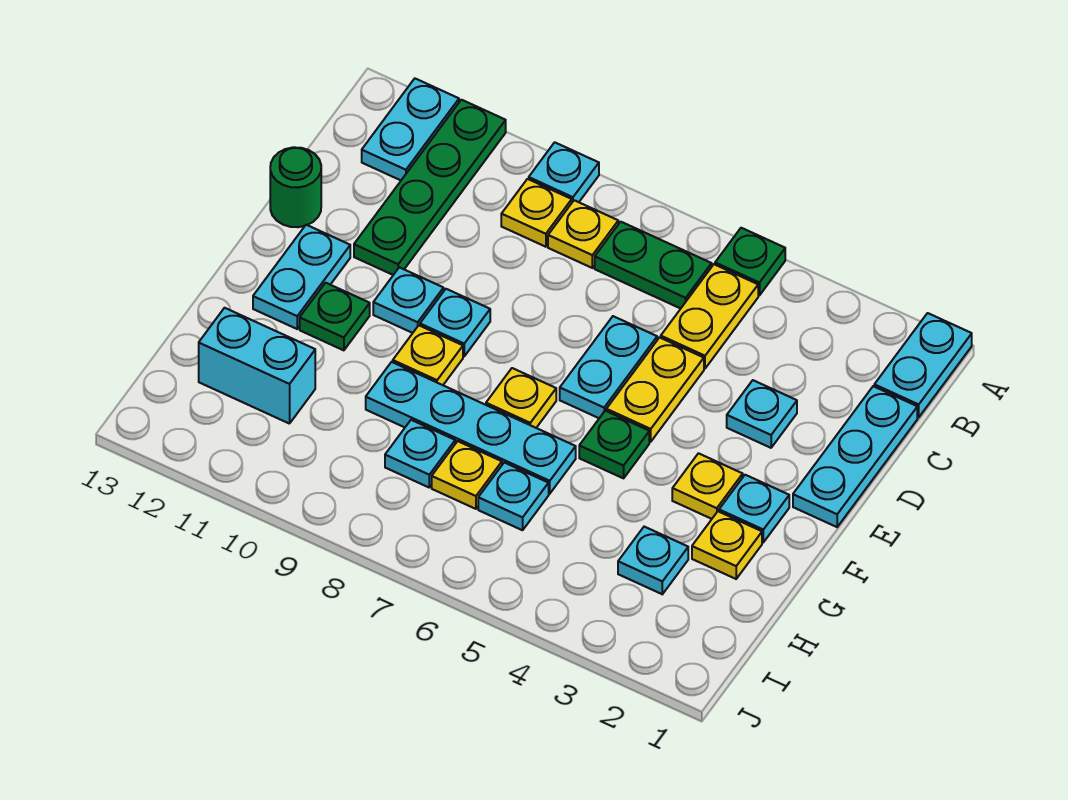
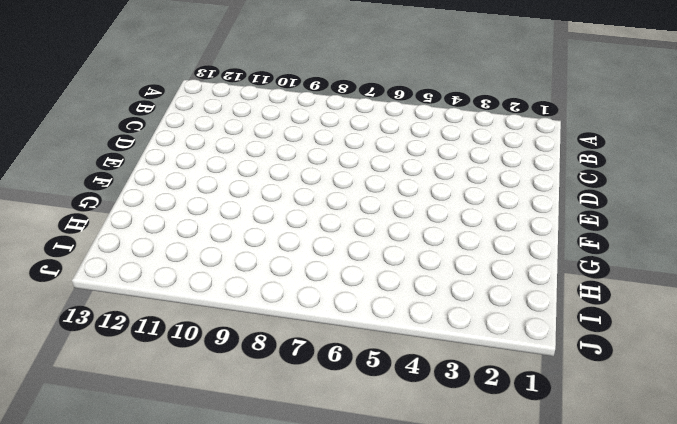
none -> cyan 1x2 plate [874,313,972,417]
none -> green 1x1 plate [715,228,785,295]
none -> cyan 1x1 plate [529,142,599,202]
none -> green 1x4 plate [354,100,506,275]

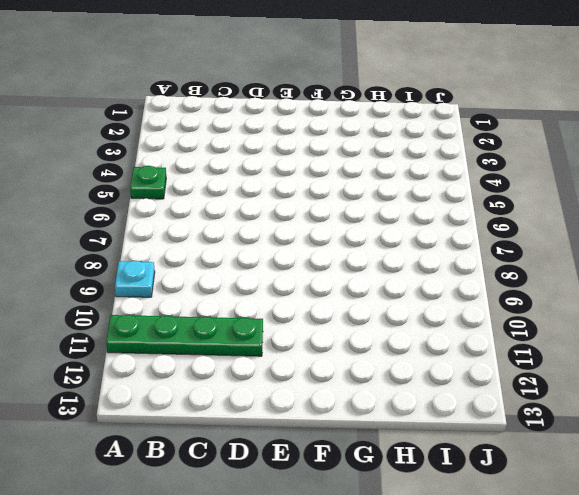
none -> cyan 1x2 plate [874,313,972,417]
none -> cyan 1x2 plate [362,79,459,180]
none -> yellow 1x2 plate [661,264,758,369]
none -> green 1x2 plate [595,222,712,309]

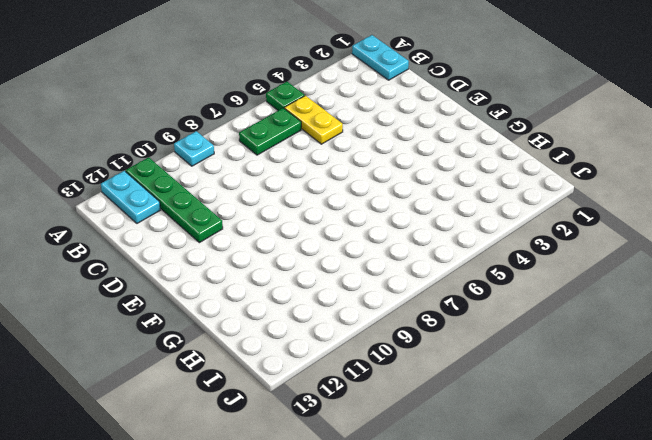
none -> yellow 1x1 plate [548,200,618,268]
none -> yellow 1x1 plate [501,179,572,247]
none -> cyan 1x3 plate [793,386,917,527]
none -> cyan 1x1 plate [727,380,797,448]

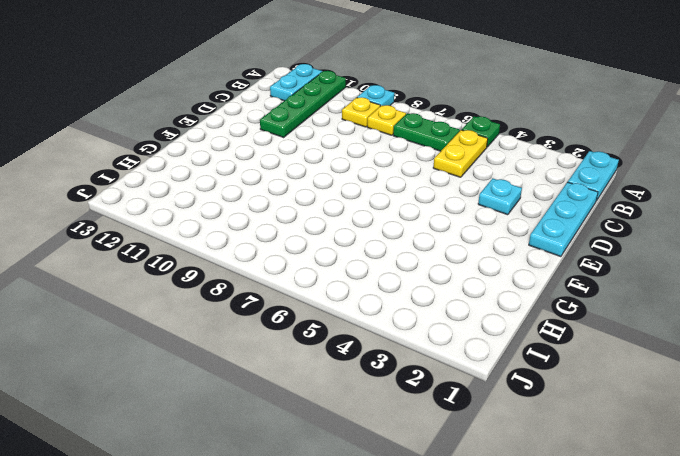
none -> yellow 1x2 plate [606,337,704,442]
none -> cyan 1x2 plate [560,316,657,418]
none -> green 1x1 round brick [270,147,321,227]
none -> cyan 1x1 plate [420,289,490,356]

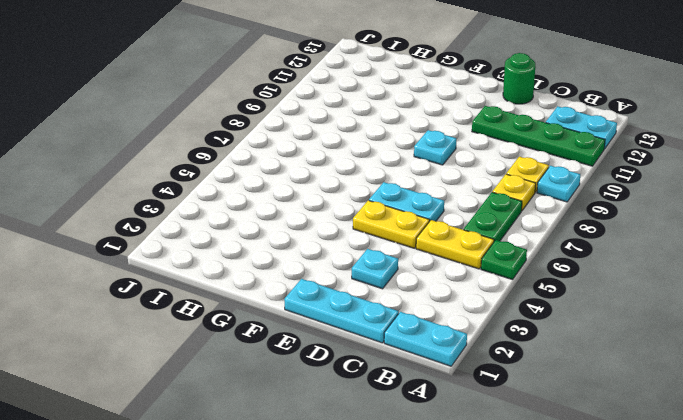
none -> cyan 1x1 plate [373,267,444,333]
none -> cyan 1x2 plate [253,225,350,329]
none -> cyan 1x1 plate [719,475,789,542]
none -> yellow 1x1 plate [672,453,743,519]

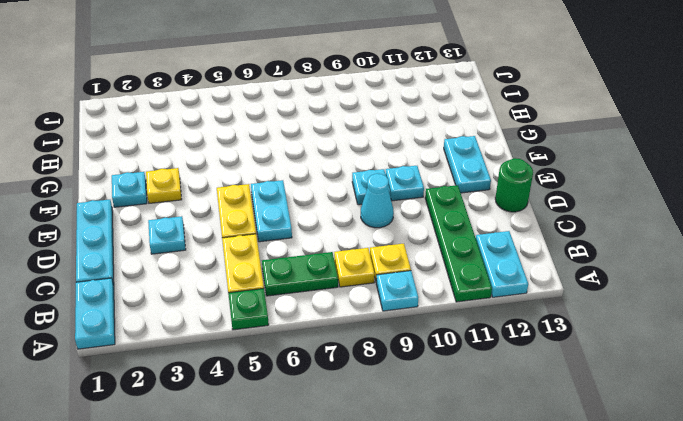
cyan 1x1 cone [361,174,394,228] -> none
none -> green 1x1 plate [579,411,649,478]
none -> yellow 1x1 plate [486,368,556,428]
none -> yellow 1x1 plate [393,326,463,385]
none -> green 1x1 plate [300,283,370,350]

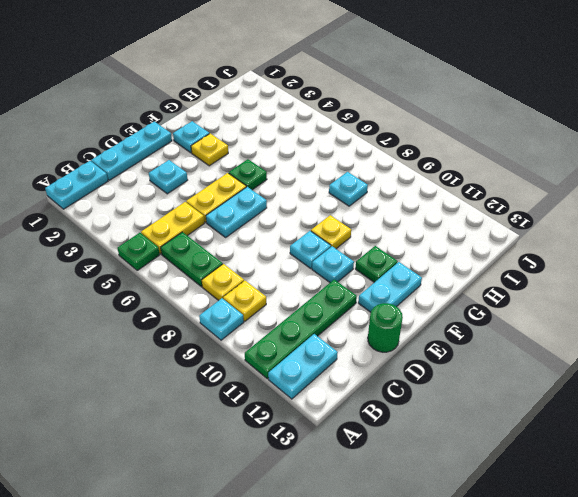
none -> yellow 1x1 plate [486,368,556,428]
none -> yellow 1x1 plate [692,511,762,579]
none -> cyan 1x4 plate [366,362,576,494]
none -> cyan 1x1 plate [618,527,688,594]

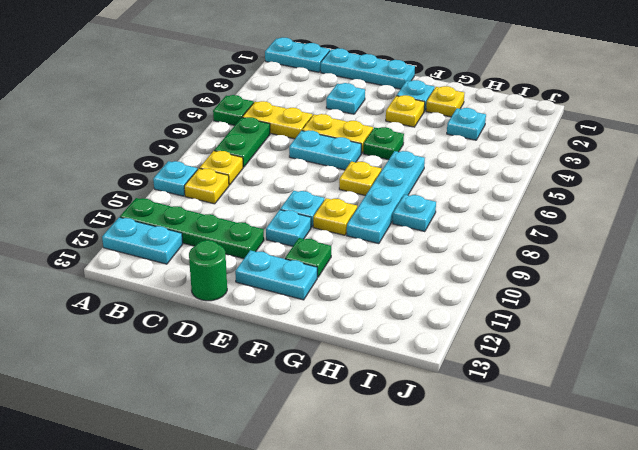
none -> cyan 1x1 plate [478,463,549,530]
none -> yellow 1x1 plate [432,441,502,509]
none -> cyan 1x2 brick [199,308,315,424]

